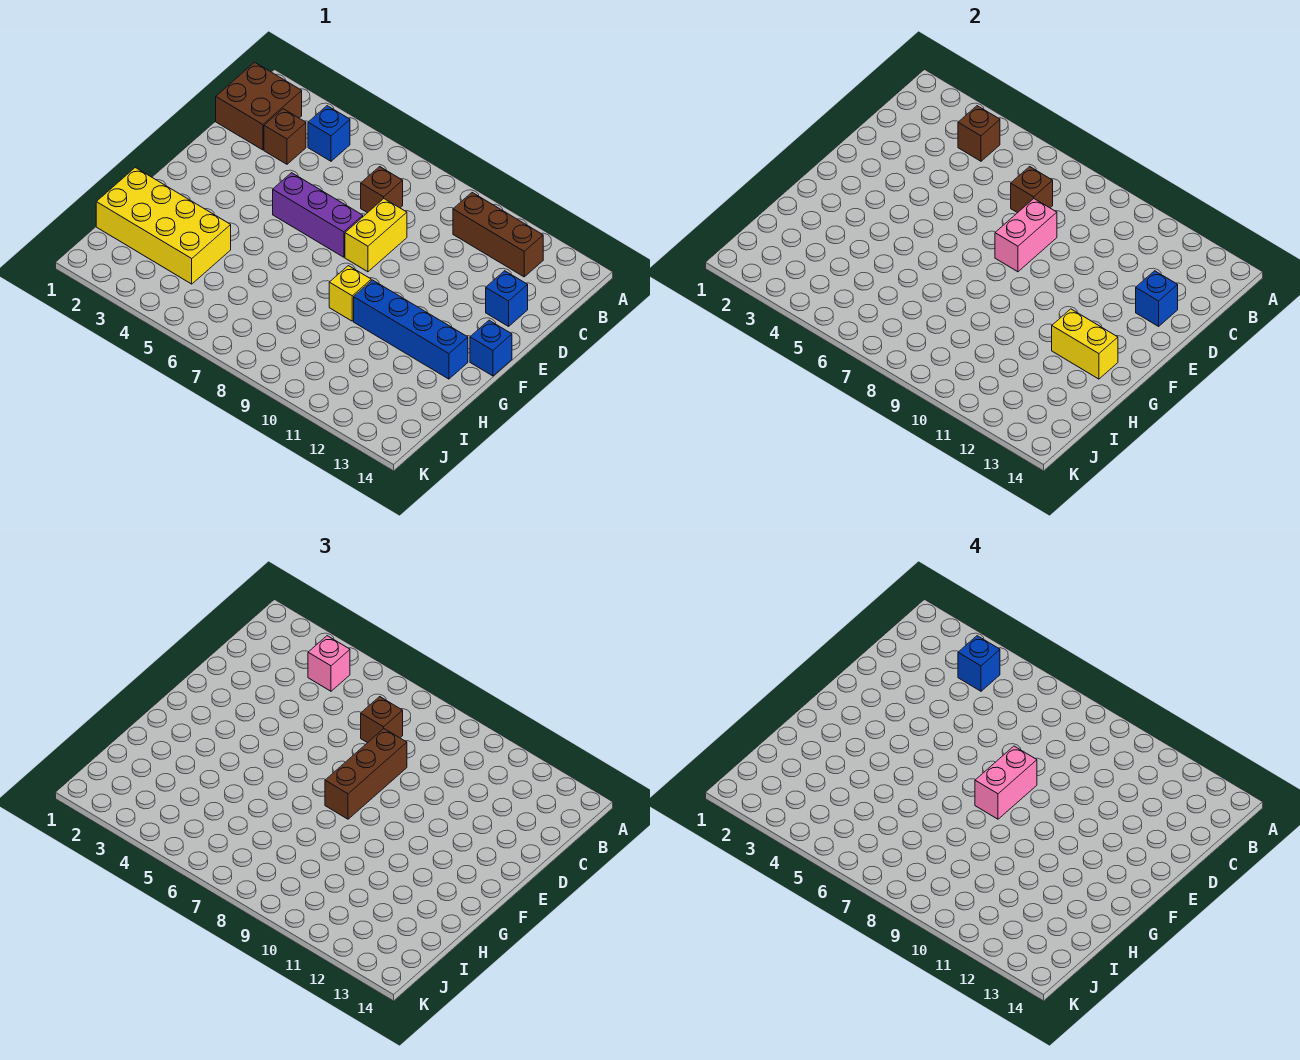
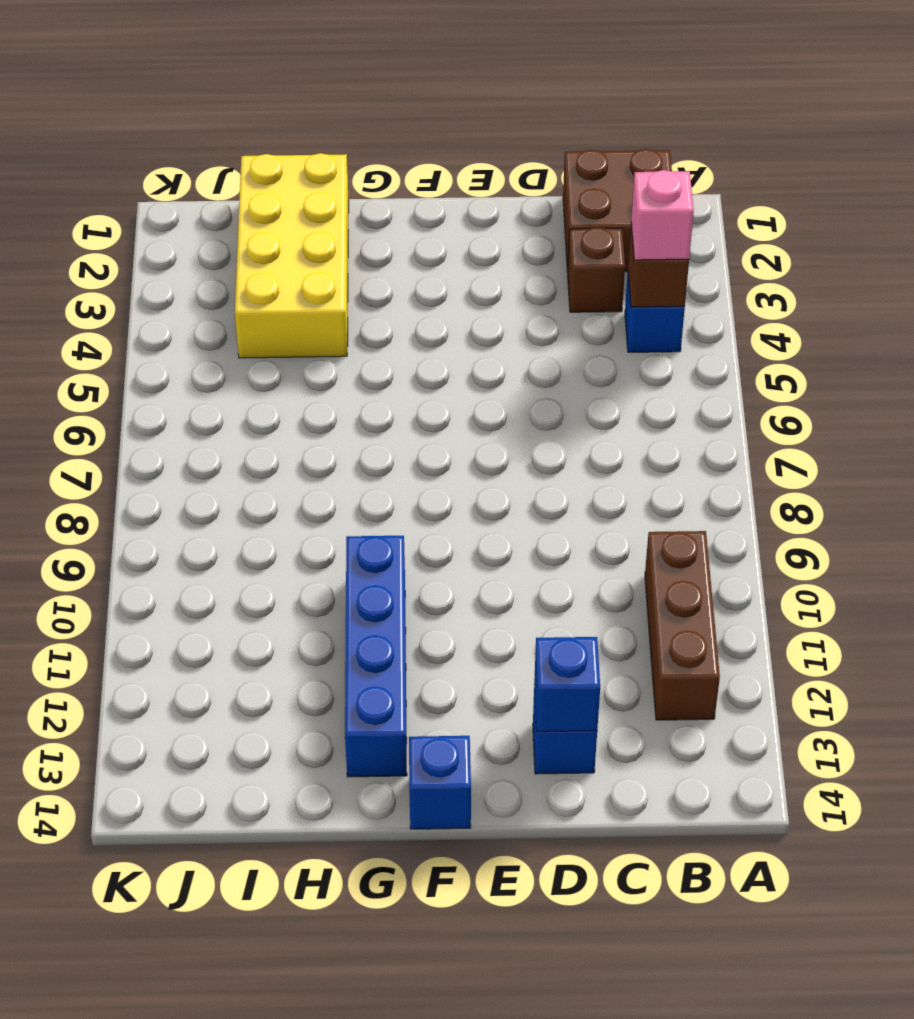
none -> brown 1x1 brick [361,167,403,213]
none -> yellow 1x2 brick [345,199,407,272]
none -> purple 1x3 brick [273,173,363,257]

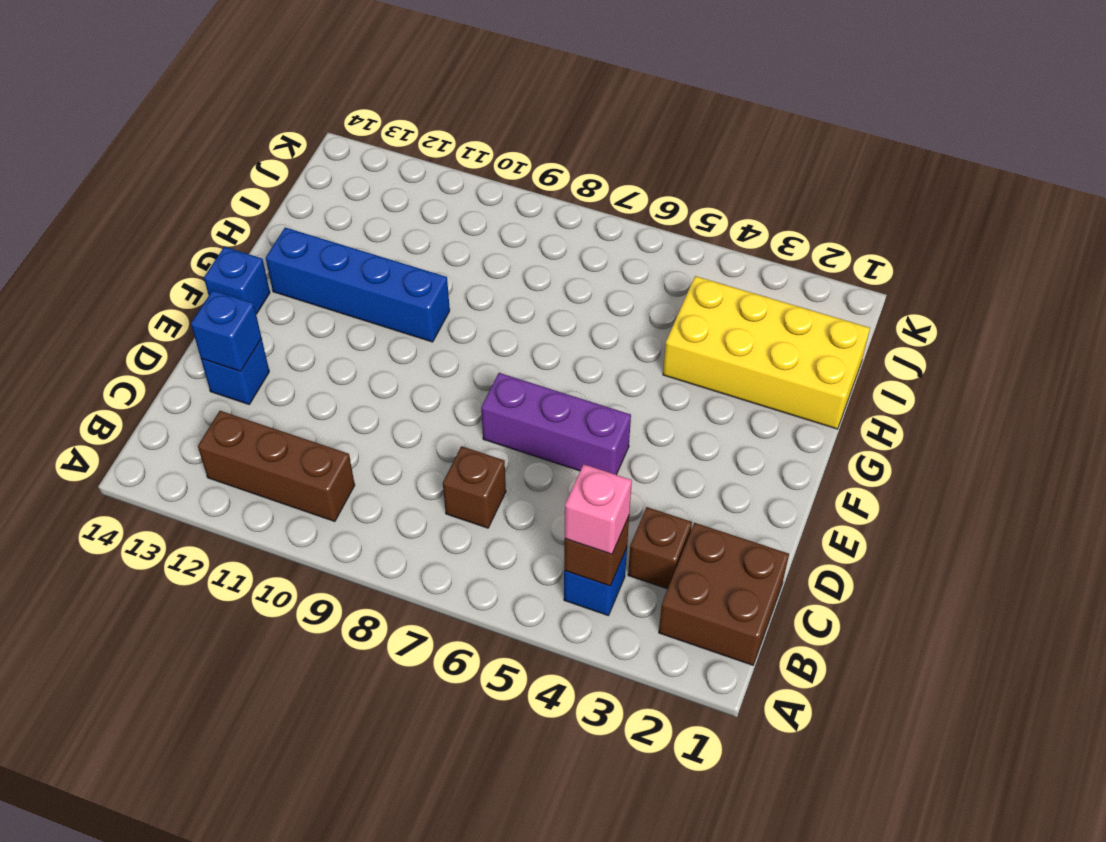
none -> yellow 1x2 brick [345,199,407,272]
none -> yellow 1x1 brick [329,266,371,321]
none -> brown 1x1 brick [1011,167,1053,213]

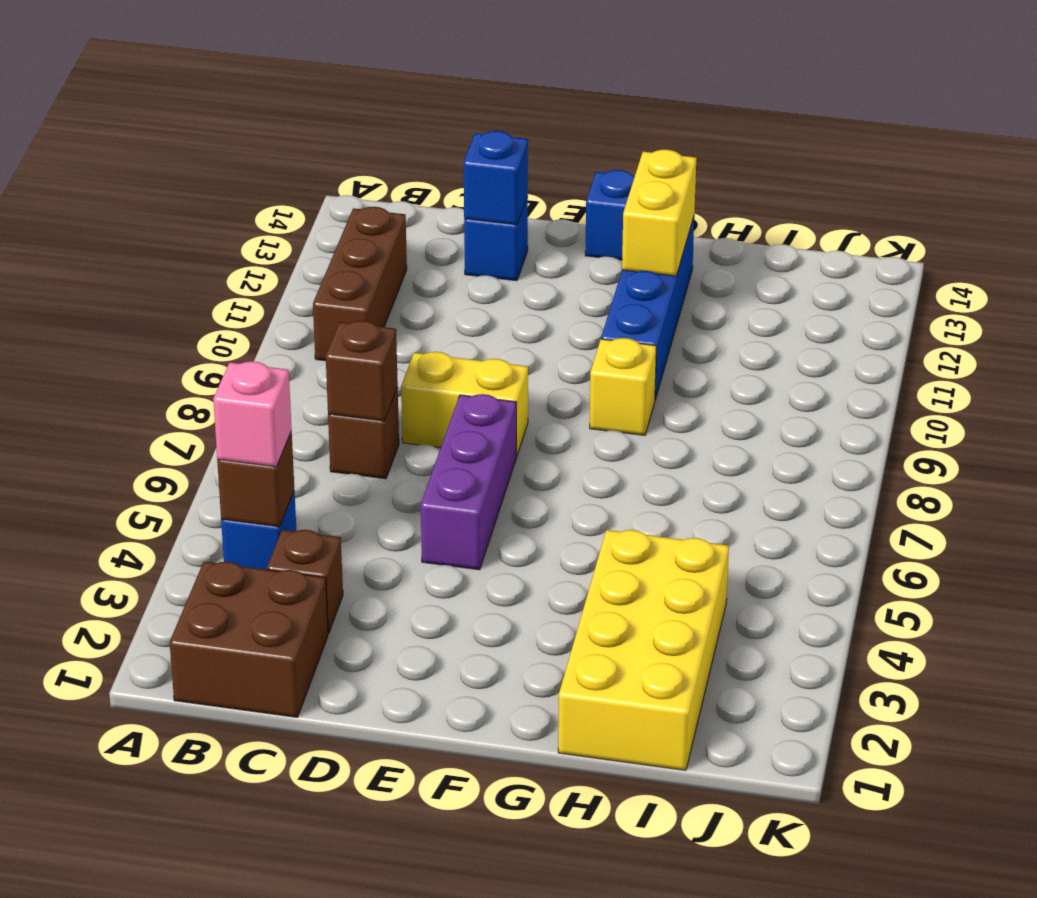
none -> pink 1x2 brick [995,199,1057,272]
none -> brown 1x1 brick [361,697,403,743]
none -> brown 1x3 brick [325,729,407,819]

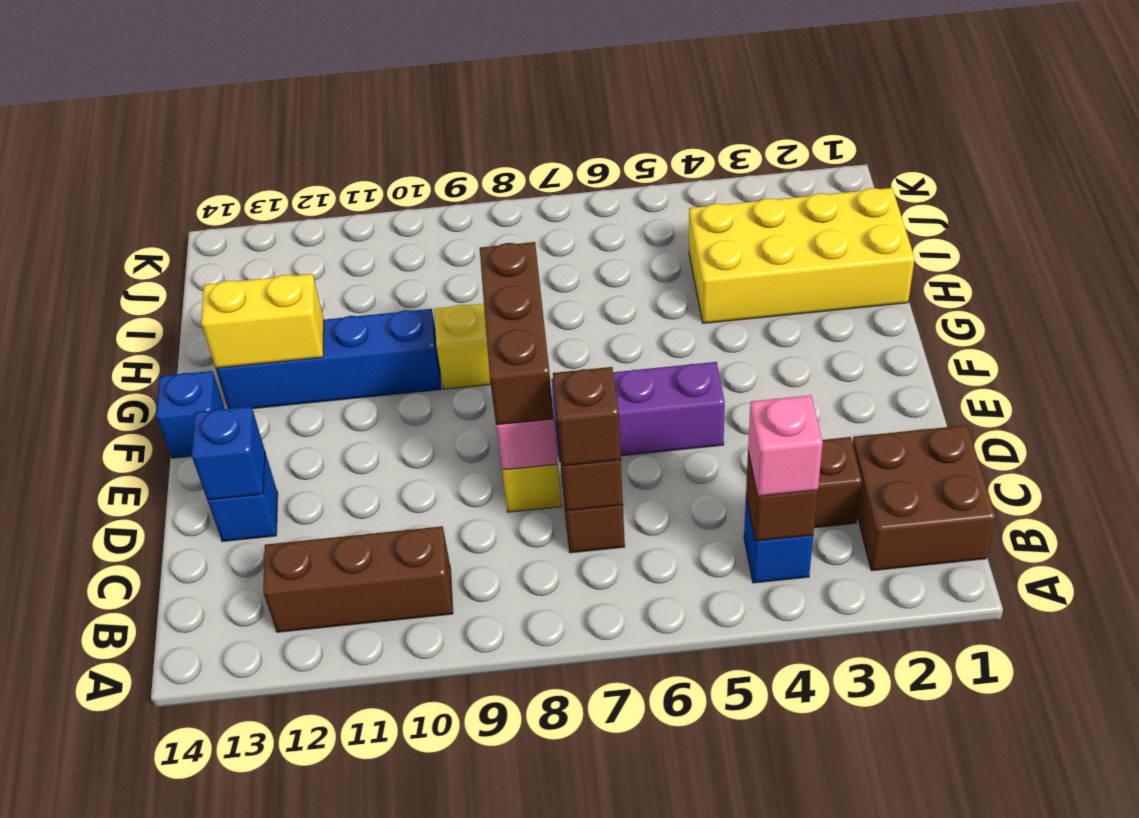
none -> blue 1x1 brick [958,636,1000,691]
none -> pink 1x2 brick [975,746,1037,819]

